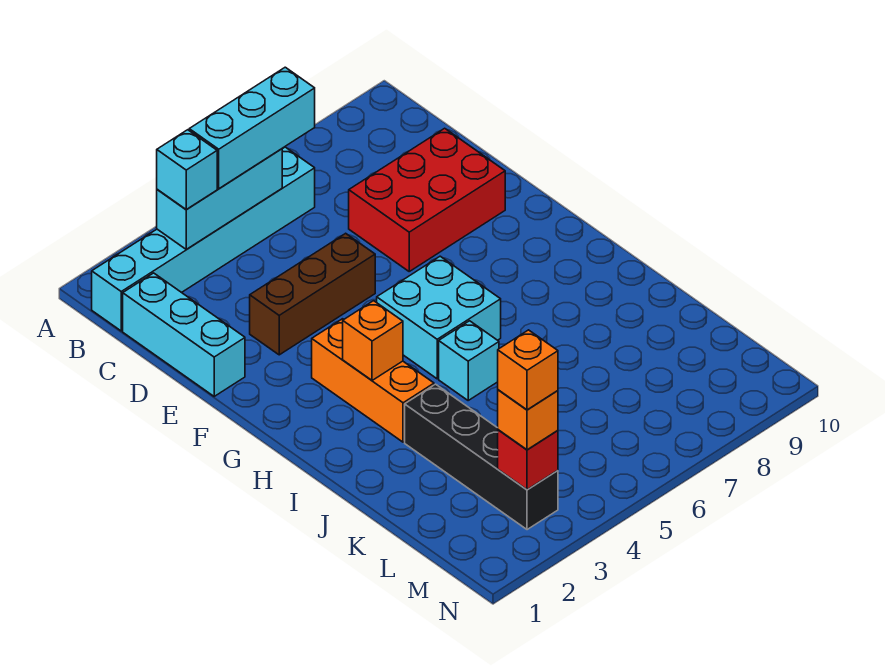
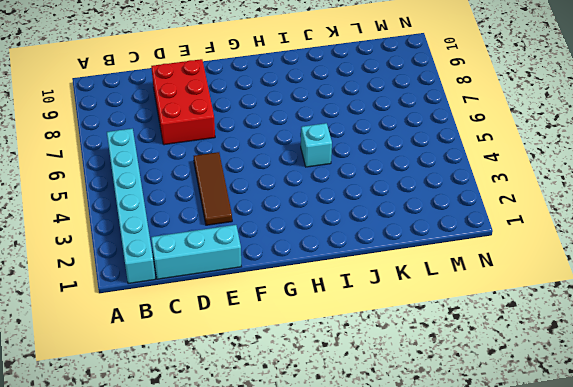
brown 1x3 tile [194,152,232,225] -> brown 1x3 brick [250,233,375,355]
none -> orange 1x3 brick [312,319,434,442]
none -> cyan 2x2 brick [377,256,501,379]
none -> black 1x4 brick [405,384,558,530]

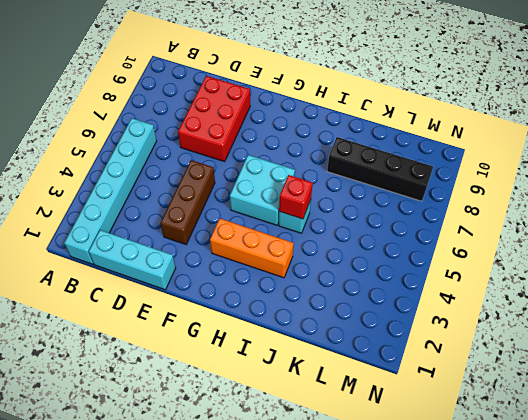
red 1x1 brick [279,175,313,219] -> red 1x1 brick moved to [498,430,558,490]
black 1x4 brick [327,137,433,201] -> black 1x4 brick moved to [405,384,558,530]
none -> cyan 1x3 brick [157,149,282,250]
none -> orange 1x1 brick [343,301,403,380]
none -> cyan 1x1 brick [157,130,217,210]

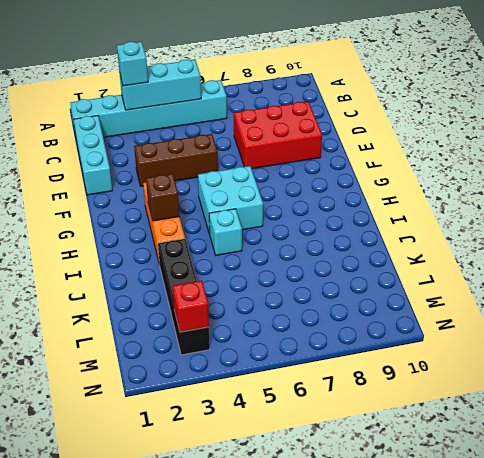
brown 1x1 brick [146,174,179,221] -> orange 1x1 brick [343,301,403,380]
none -> cyan 1x3 brick [189,67,315,189]
none -> orange 1x1 brick [498,390,558,450]
none -> orange 1x1 brick [498,330,558,410]

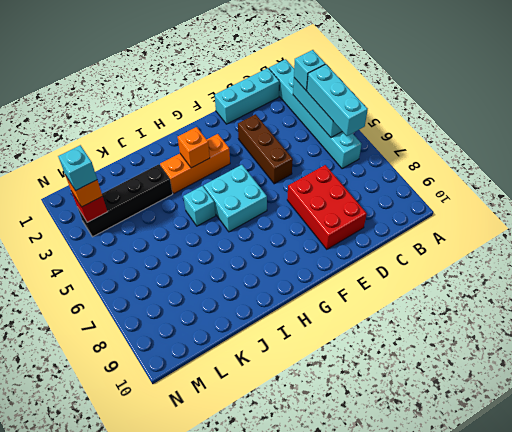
cyan 1x1 brick [58,145,97,191] -> orange 1x1 brick [498,330,558,410]

